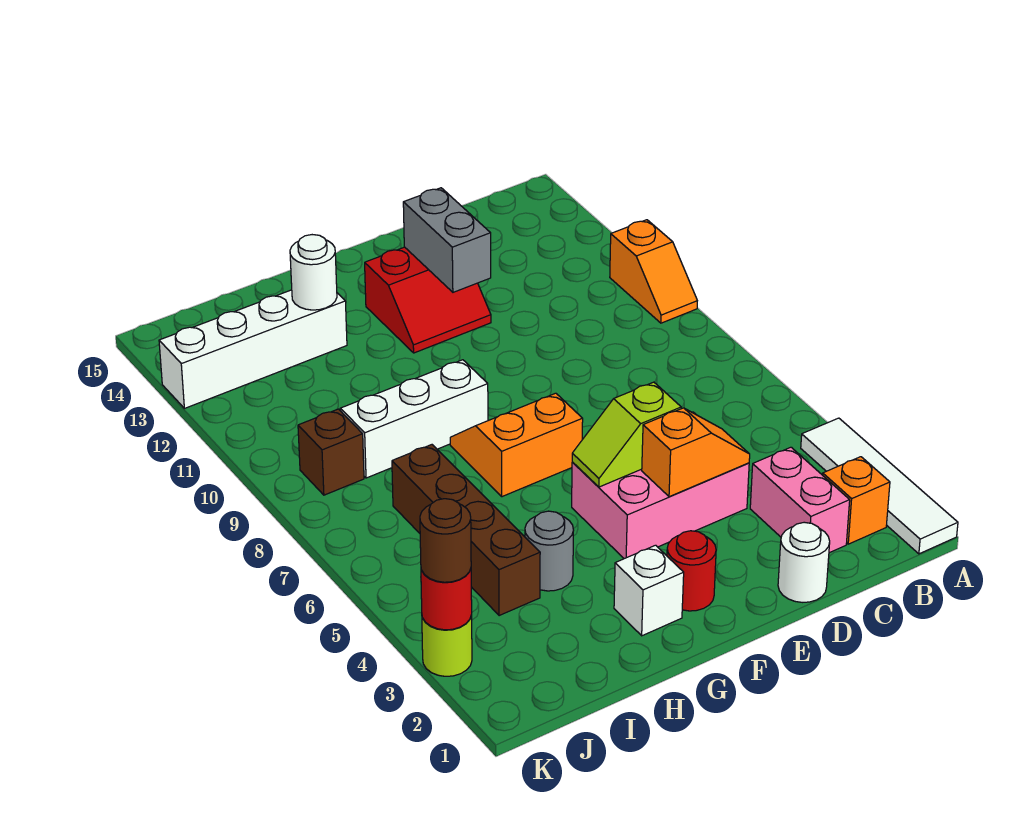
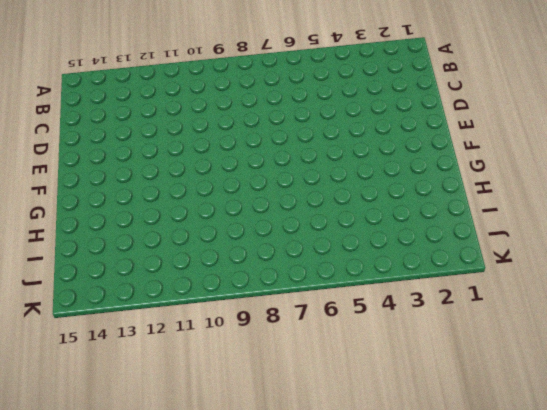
none -> white 1x4 tile [801,418,958,554]
none -> orange 1x2 slope [610,220,697,323]
none -> orange 1x1 brick [823,457,890,544]

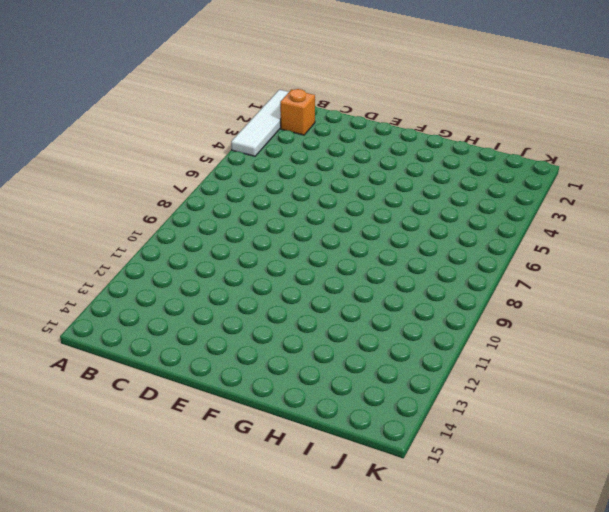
none -> orange 1x2 slope [610,220,697,323]
none -> pink 1x2 brick [750,447,850,553]
none -> white 1x1 round brick [778,522,830,602]

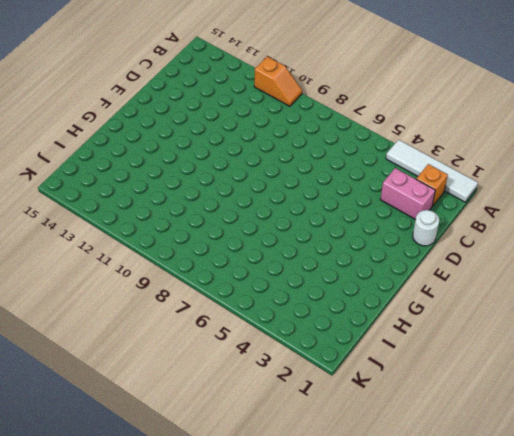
none -> pink 2x3 brick [572,412,749,559]
none -> red 2x2 slope [365,247,491,353]
none -> red 1x1 round brick [667,531,716,611]

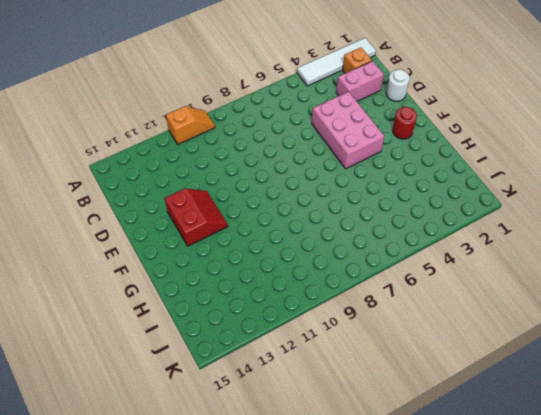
none -> orange 2x2 slope [450,393,583,497]
none -> white 1x1 brick [614,545,684,636]
none -> white 1x3 brick [340,360,488,478]

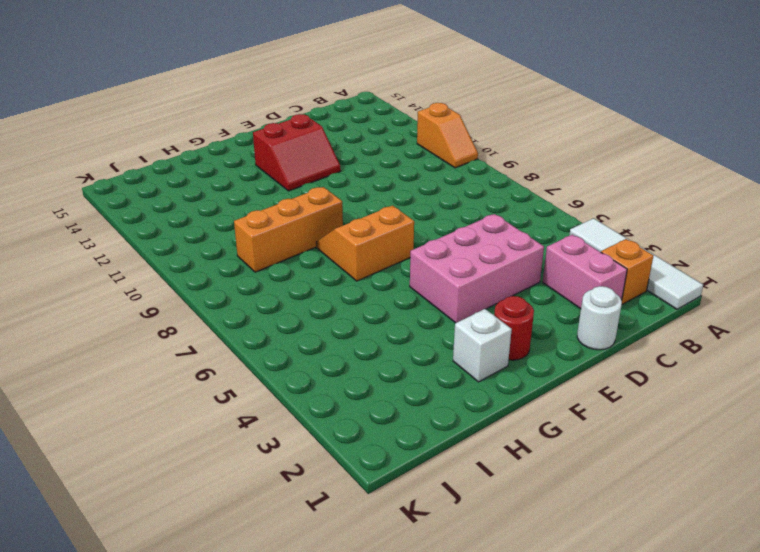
orange 1x3 brick [234,187,343,272] -> white 1x3 brick [340,360,488,478]
none -> grey 1x1 round brick [525,511,574,591]
none -> white 1x4 brick [159,290,347,408]
none -> brown 1x4 brick [392,445,540,616]

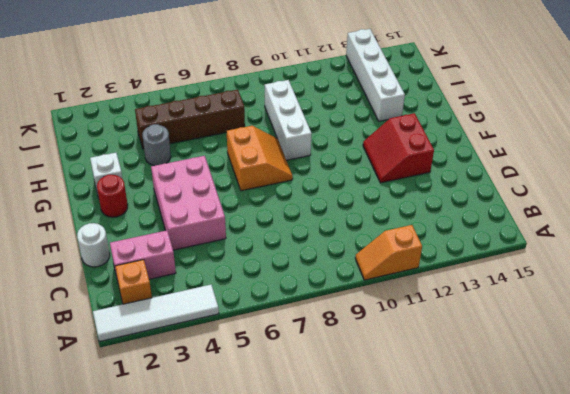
none -> brown 1x1 brick [298,409,364,495]
none -> lime 1x1 round brick [422,615,472,676]
none -> orange 1x2 slope [642,408,750,497]

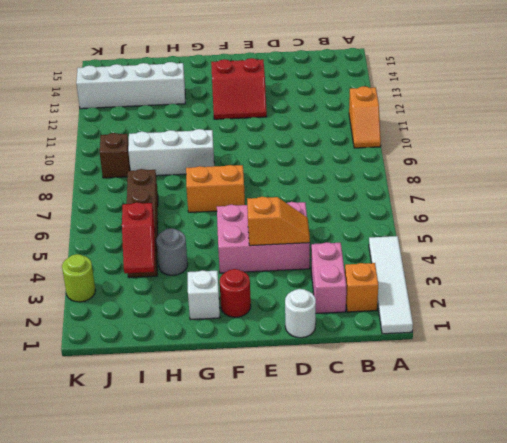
red 1x2 slope [122,202,155,274] -> none
none -> lime 1x2 slope [572,382,681,487]
none -> grey 1x2 brick [403,188,491,292]
none -> white 1x1 round brick [290,235,337,310]

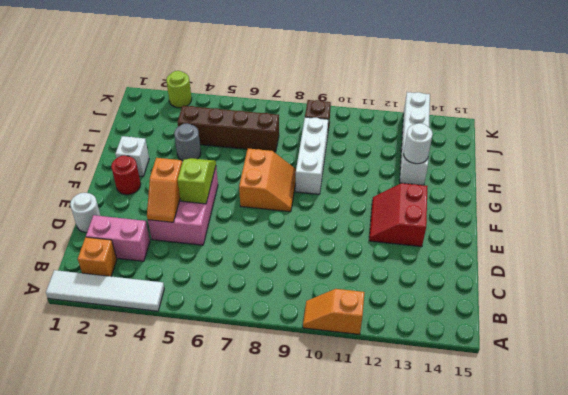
none -> grey 1x2 brick [403,188,491,292]
none -> red 1x1 round brick [421,569,472,630]
none -> brown 1x1 round brick [420,499,471,582]

